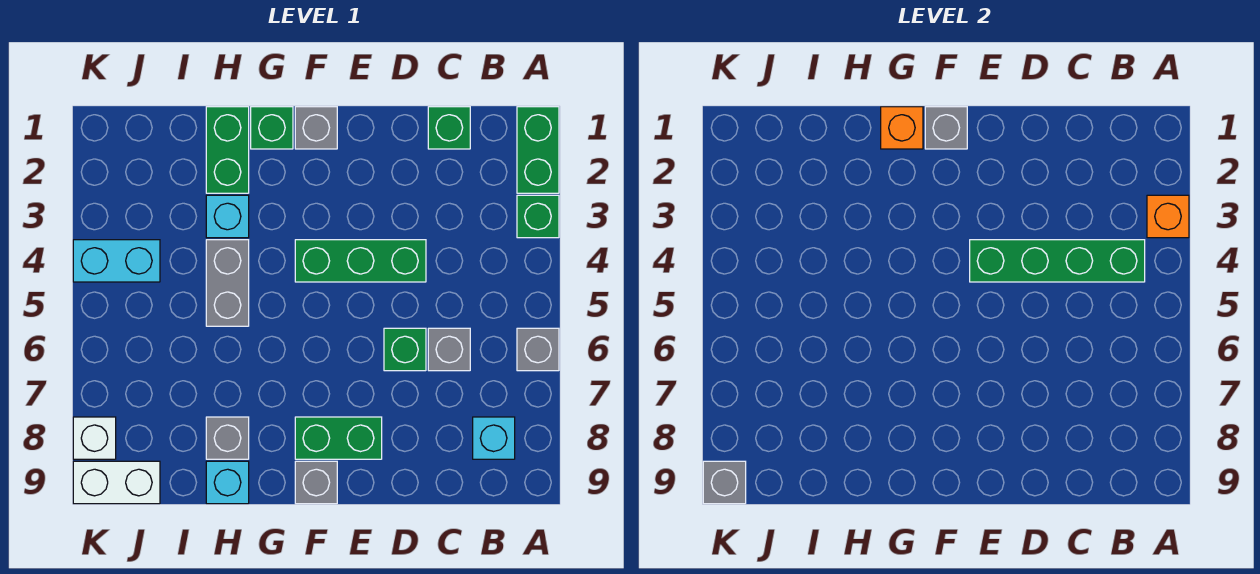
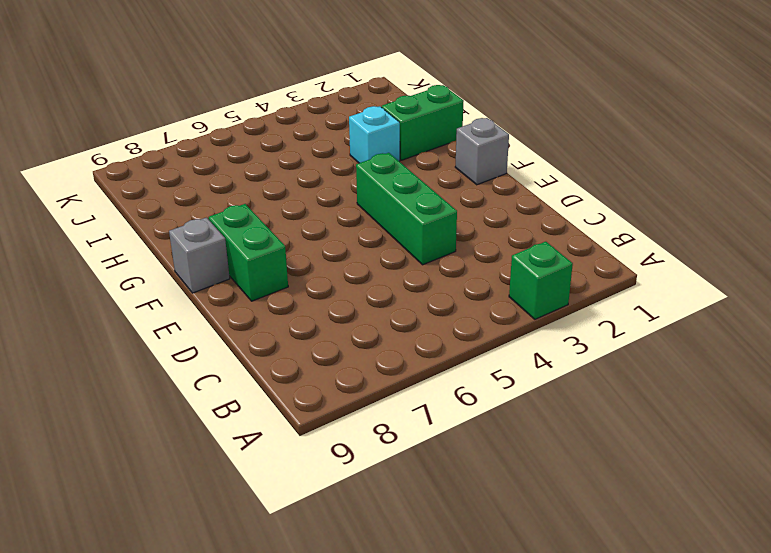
none -> green 1x2 brick [517,107,559,193]
none -> grey 1x1 brick [517,328,559,371]
none -> cyan 1x1 brick [473,417,515,459]

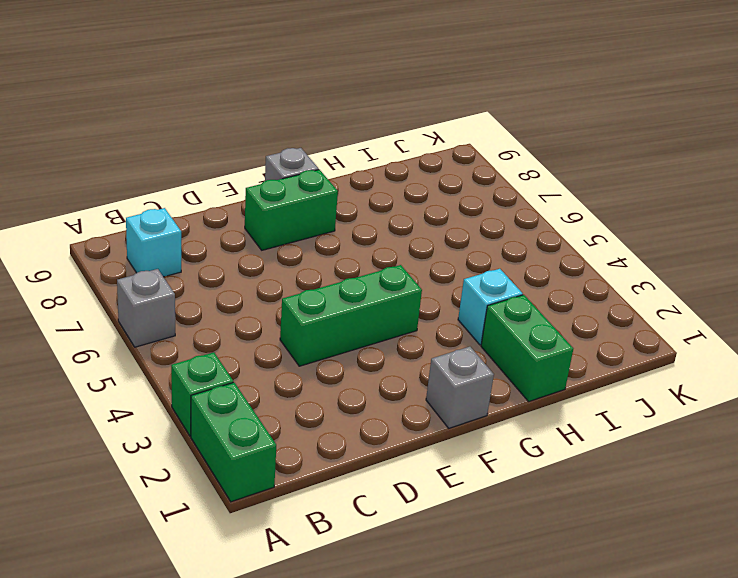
none -> green 1x1 brick [428,107,470,149]
none -> grey 1x1 brick [428,328,470,371]
none -> green 1x1 brick [384,328,426,371]

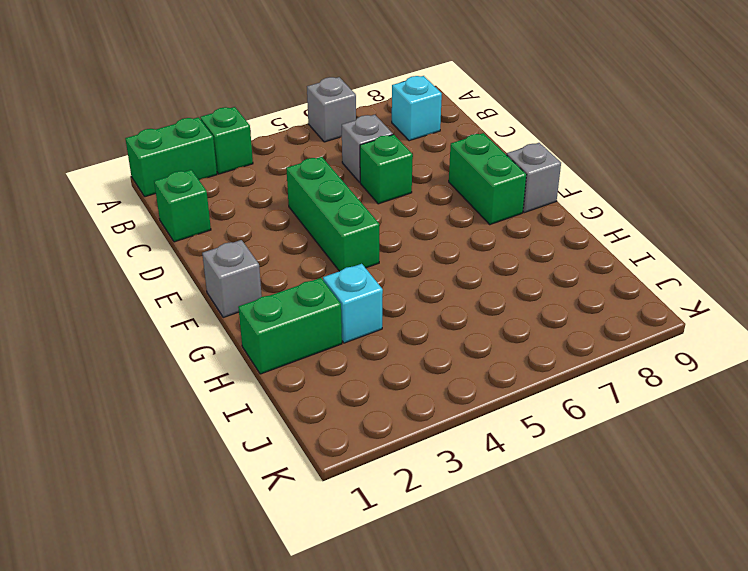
none -> green 1x1 brick [251,107,293,149]
none -> grey 1x2 brick [206,240,249,326]
none -> grey 1x1 brick [206,417,249,459]

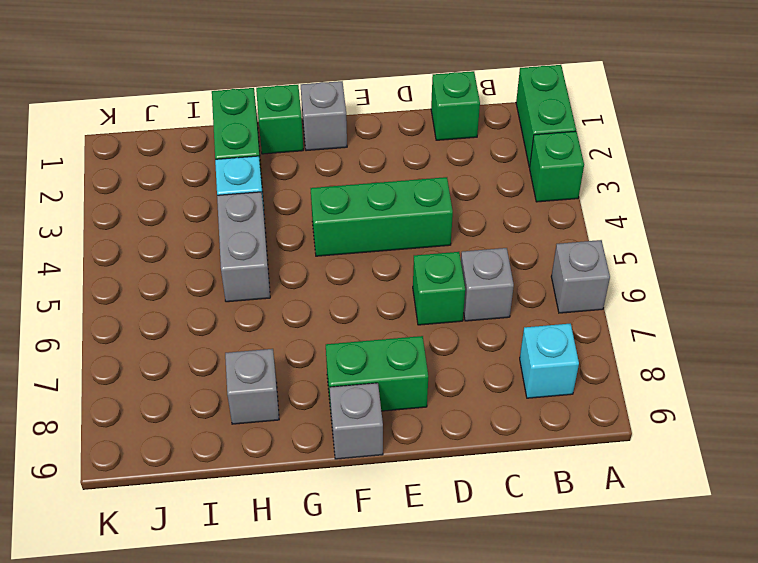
none -> cyan 1x1 brick [206,461,249,504]
none -> cyan 1x2 brick [73,240,160,282]
none -> white 1x2 brick [73,461,160,504]

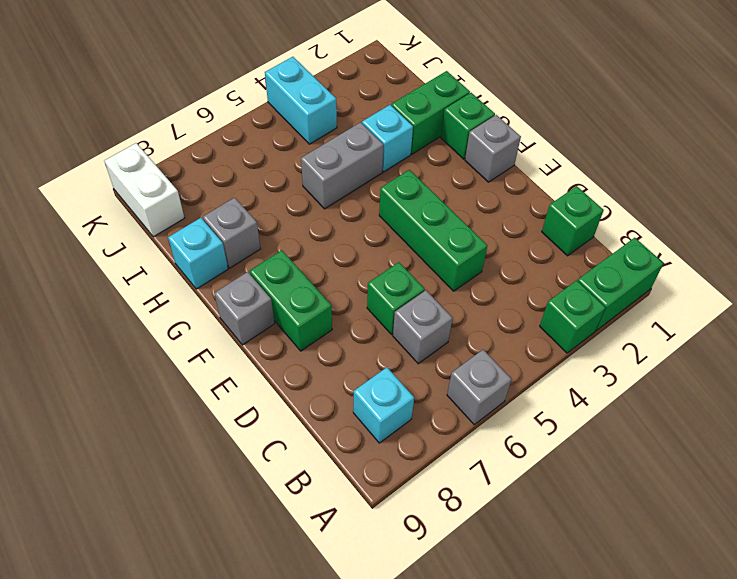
none -> white 1x1 brick [73,417,116,459]
none -> orange 1x1 brick [1147,195,1189,238]
none -> green 1x4 brick [970,240,1145,282]

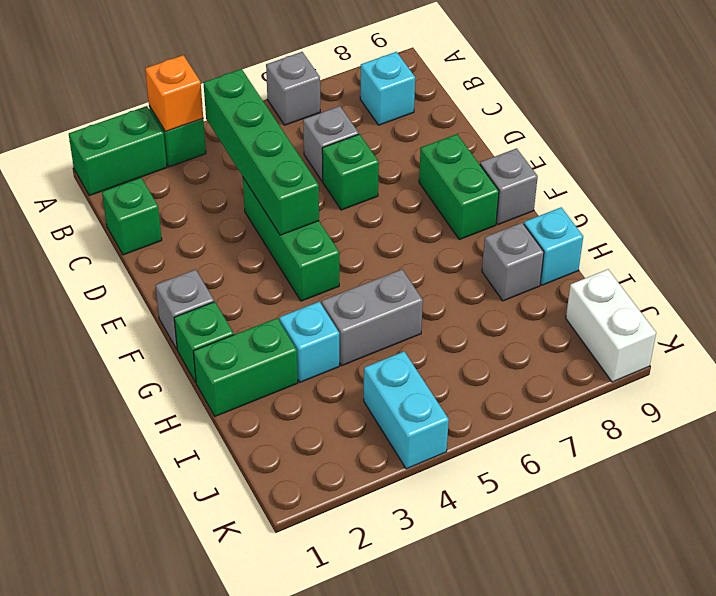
none -> white 1x1 brick [73,417,116,459]
none -> grey 1x1 brick [925,107,967,149]
none -> orange 1x1 brick [881,107,923,149]

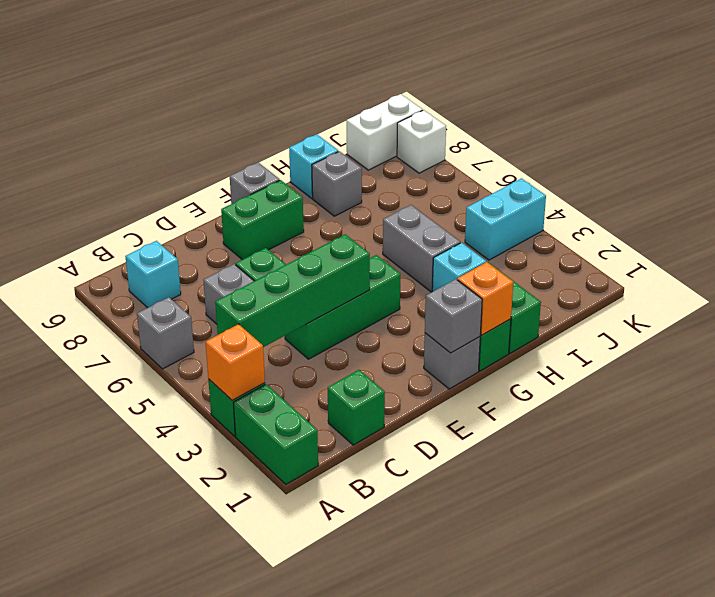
none -> grey 1x1 brick [703,461,746,504]

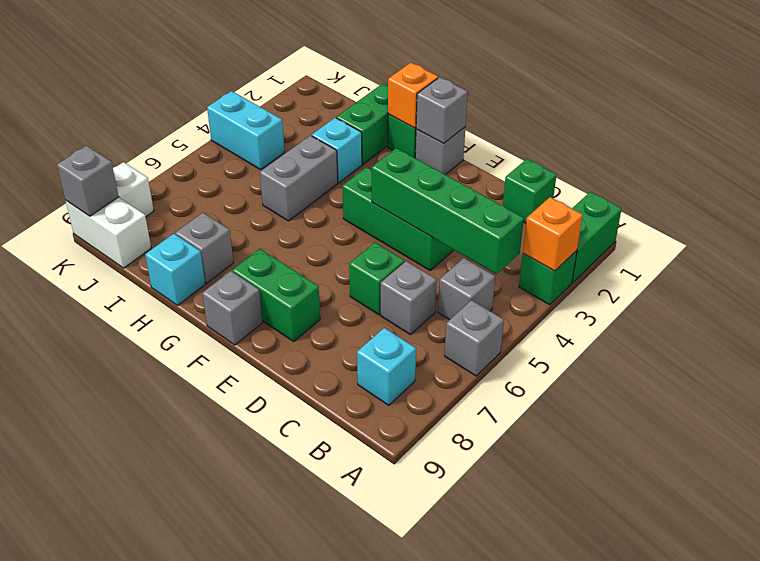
grey 1x1 brick [438,258,495,320] -> none

